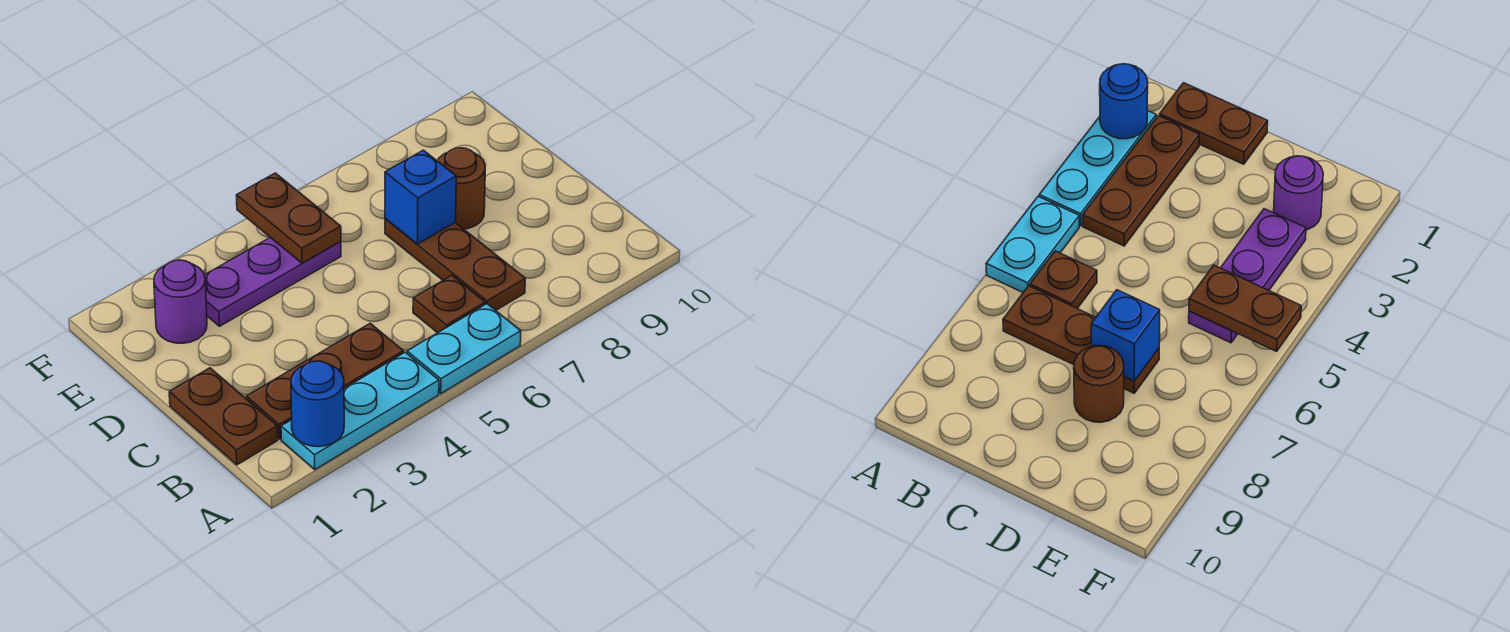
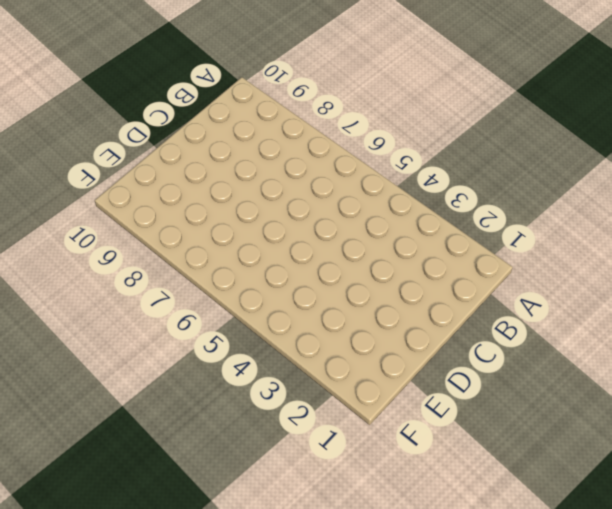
none -> cyan 1x3 plate [281,352,439,469]
none -> cyan 1x2 plate [407,304,521,393]
none -> brown 1x2 plate [169,368,278,465]

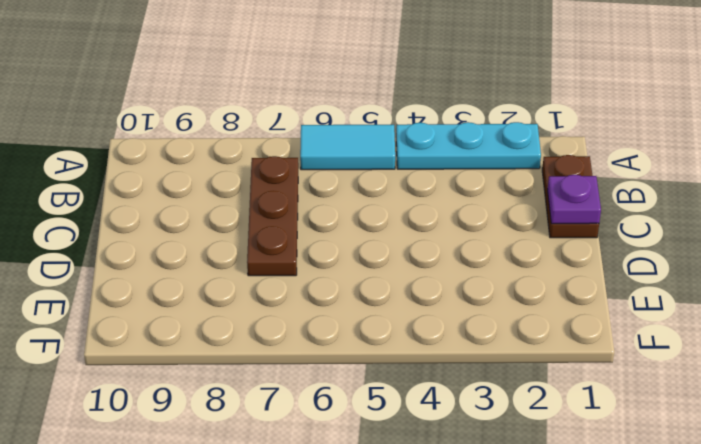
cyan 1x2 tile [300,125,395,170] -> cyan 1x2 plate [407,304,521,393]
purple 1x1 plate [548,175,601,224] -> none
none -> brown 1x3 plate [246,323,404,439]
none -> brown 1x1 plate [413,275,485,333]
none -> brown 1x1 round brick [437,148,485,229]

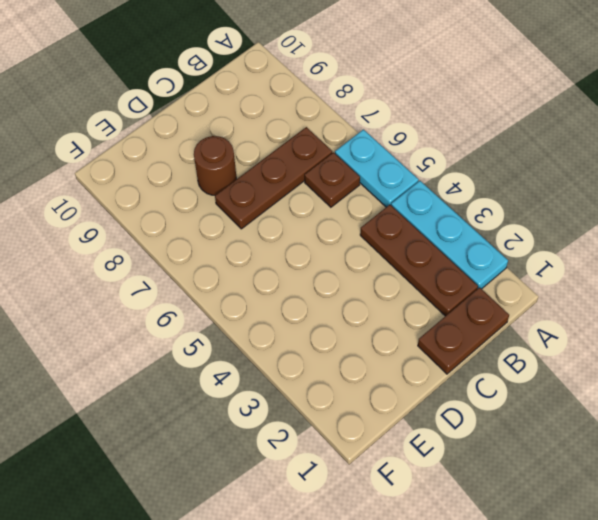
none -> purple 1x1 round brick [154,260,207,343]
none -> purple 1x3 plate [205,237,341,326]
none -> blue 1x1 round brick [291,361,344,447]

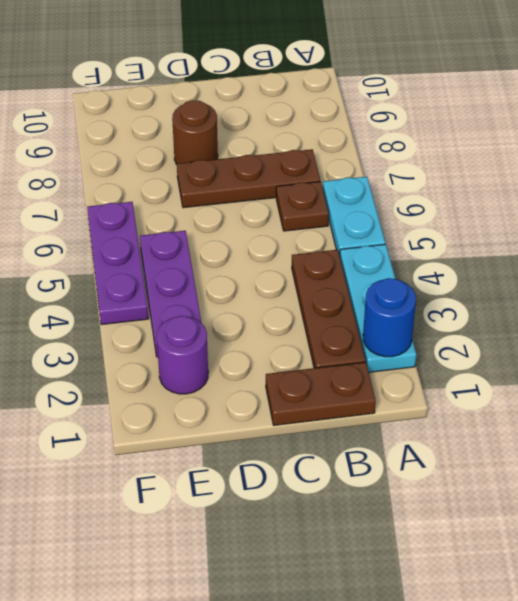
purple 1x3 plate [87,202,149,325] -> none
none -> blue 1x1 brick [385,150,456,244]
none -> brown 1x2 plate [237,173,341,263]

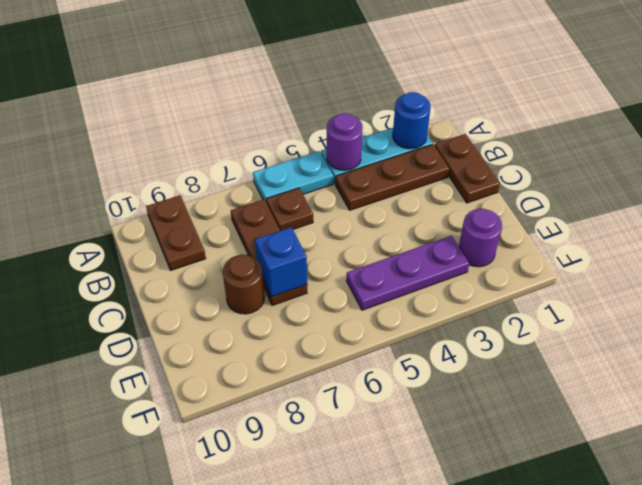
purple 1x1 round brick [327,113,363,170] -> none
brown 1x2 plate [146,195,206,270] -> brown 1x2 plate moved to [237,173,341,263]

